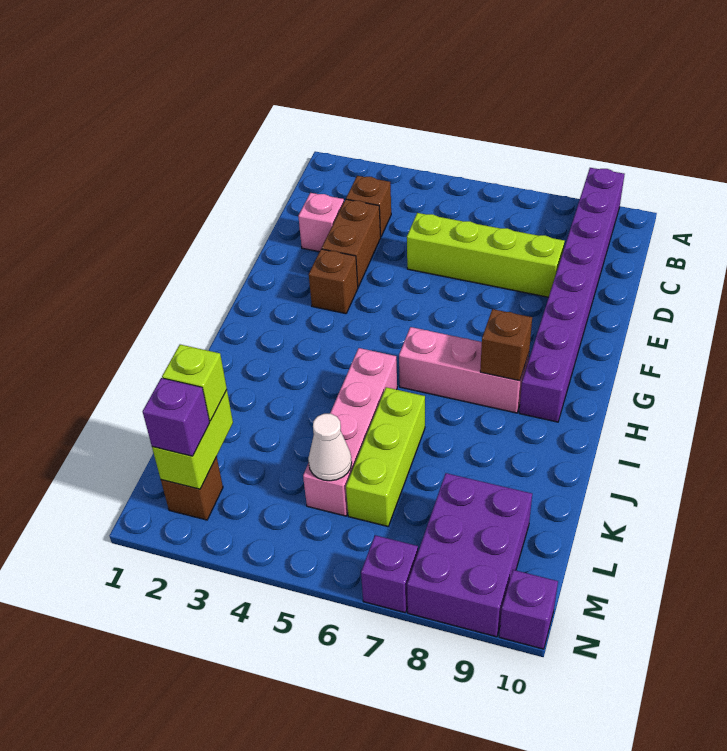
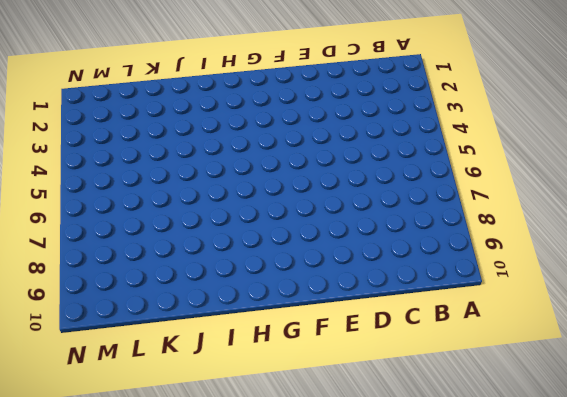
none -> purple 1x8 brick [519,168,625,422]
none -> brown 1x1 brick [346,176,391,237]
none -> pink 1x1 brick [298,193,344,252]

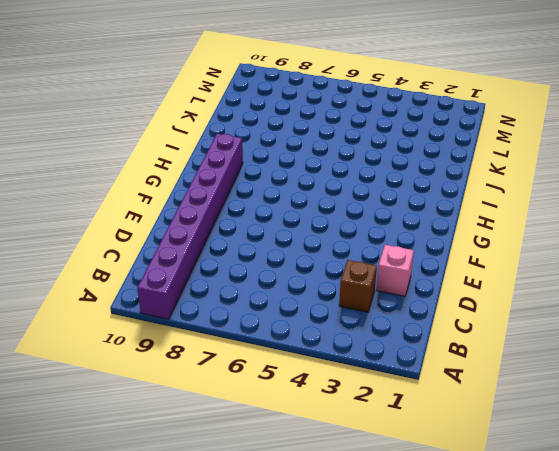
none -> brown 1x2 brick [322,199,381,287]
none -> lime 1x4 brick [407,213,565,297]
none -> brown 1x1 brick [309,249,358,314]

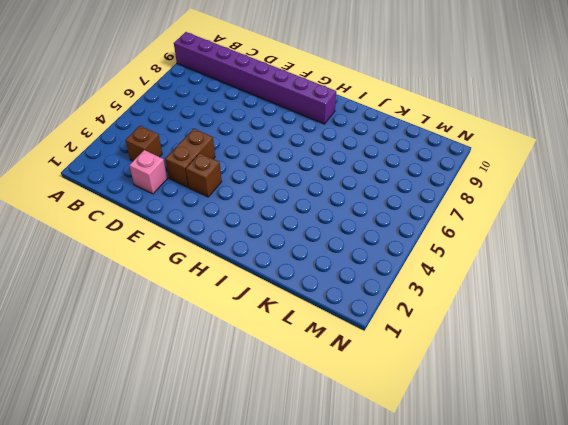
brown 1x2 brick [165,129,215,187] -> brown 1x2 brick turned to [322,199,381,287]
none -> lime 1x4 brick [407,213,565,297]
none -> pink 1x3 brick [399,327,529,413]
none -> pink 1x4 brick [303,348,397,516]

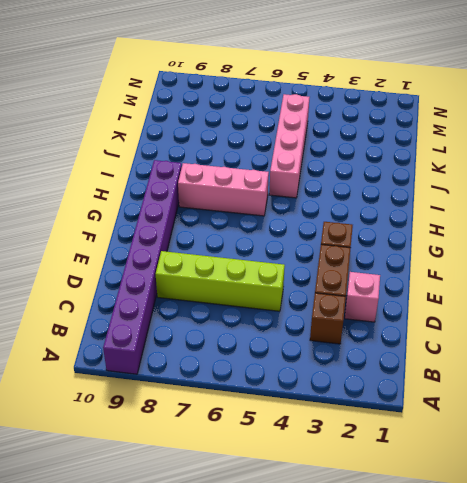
none -> lime 1x3 brick [346,387,425,526]
none -> purple 2x3 brick [407,473,532,637]
none -> brown 1x1 brick [161,457,223,520]

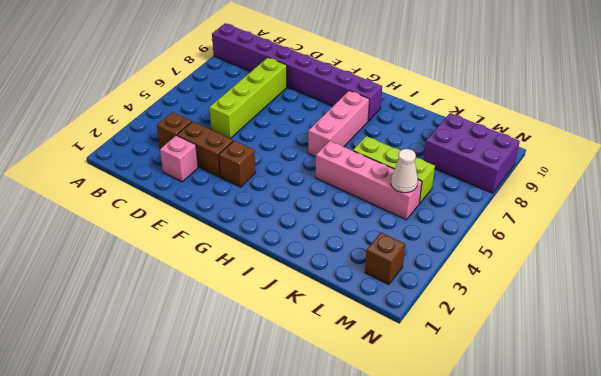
none -> purple 1x1 brick [361,535,418,613]
none -> purple 1x1 brick [499,570,558,649]
none -> brown 1x1 brick [480,309,532,381]

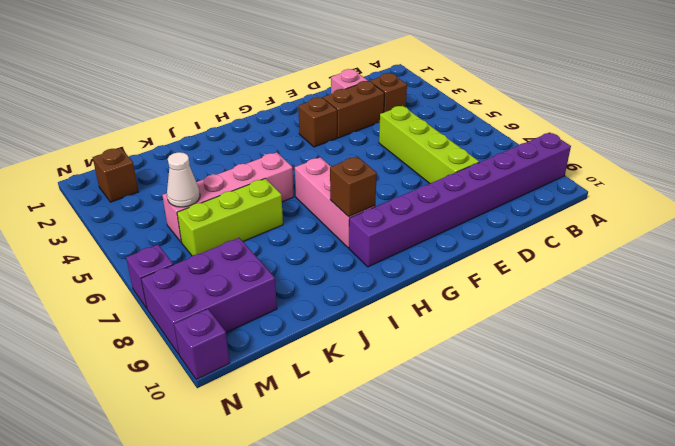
none -> lime 1x2 brick [152,390,233,489]
none -> lime 1x1 brick [162,345,227,421]
none -> purple 1x1 brick [143,378,210,456]

